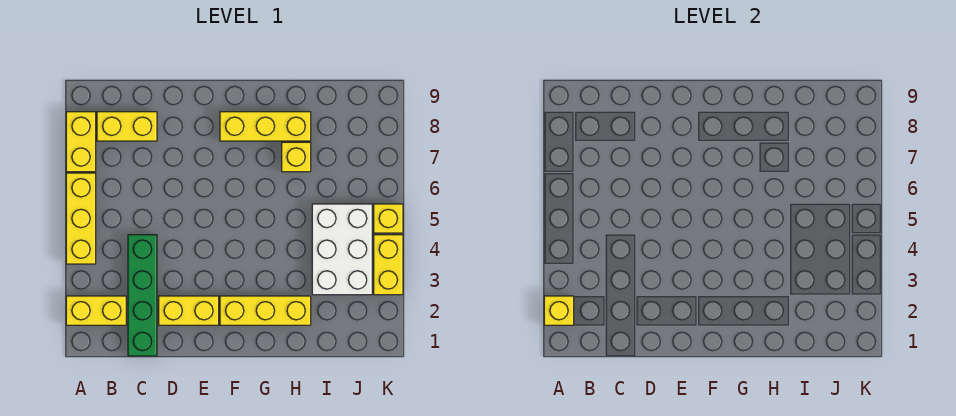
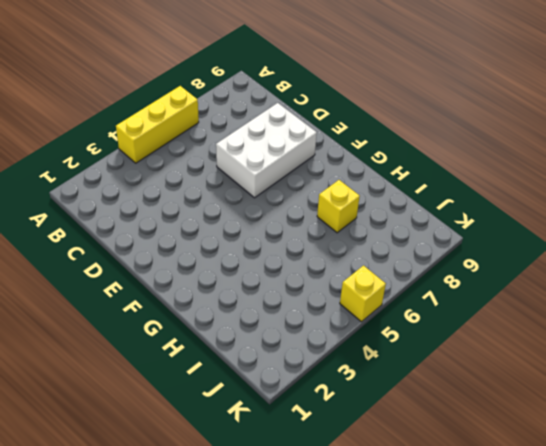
white 2x3 brick [216,103,317,198] -> white 2x3 brick moved to [312,204,372,295]
none -> yellow 1x2 brick [66,296,126,325]
none -> yellow 1x2 brick [66,112,96,172]
none -> yellow 1x2 brick [97,112,157,141]

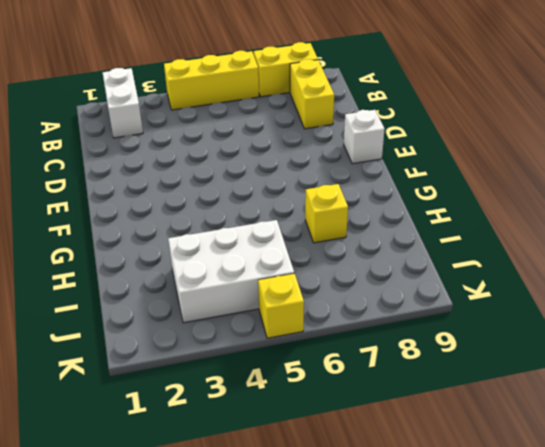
white 1x2 brick [103,68,143,138] -> yellow 1x2 brick [66,296,126,325]
white 1x1 brick [344,110,385,164] -> none
none -> green 1x4 brick [128,235,157,356]
none -> yellow 1x2 brick [159,296,219,325]
none -> yellow 1x3 brick [220,296,311,325]

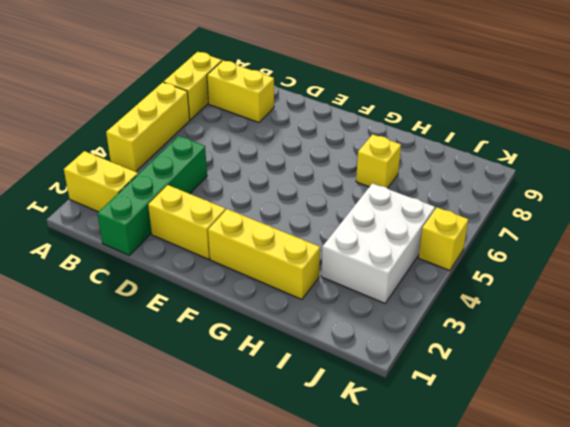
none -> yellow 1x3 brick [220,112,311,141]
none -> yellow 1x2 brick [374,235,403,295]
none -> yellow 1x1 brick [544,296,574,325]

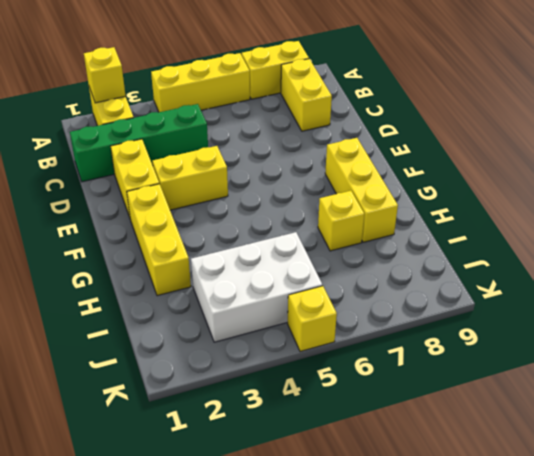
yellow 1x2 brick [152,146,228,210] -> yellow 1x2 brick moved to [374,235,403,295]

